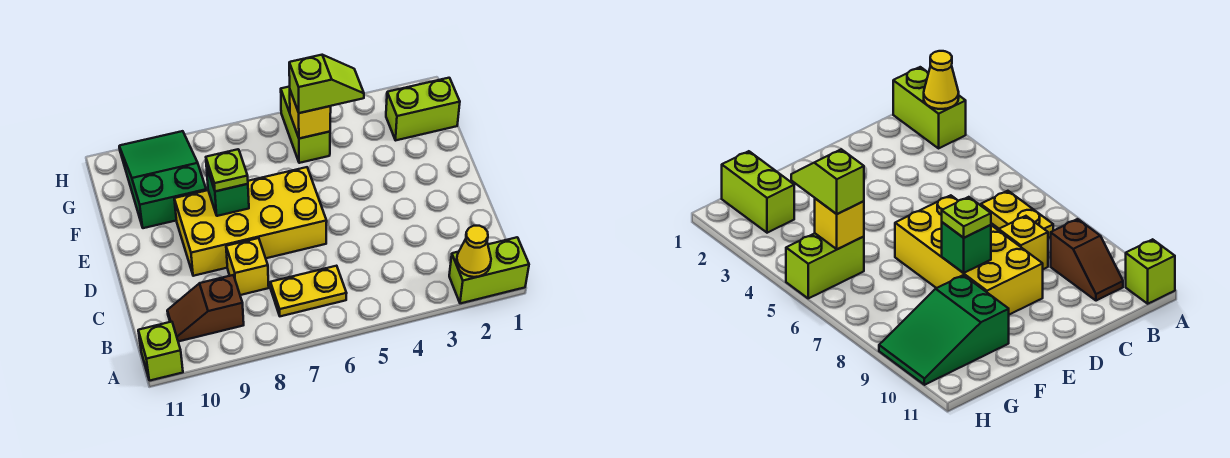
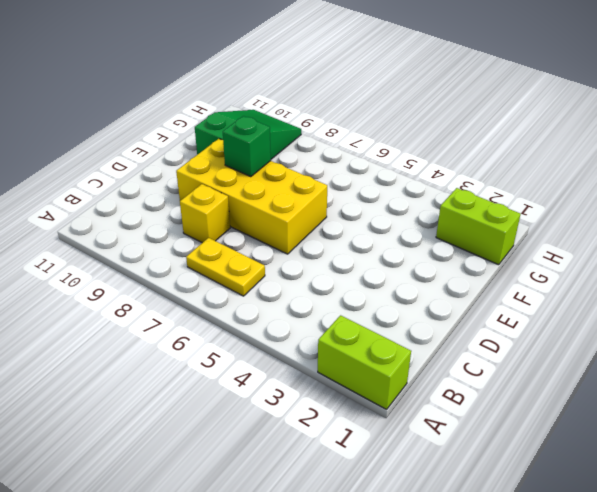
none -> lime 1x1 brick [138,322,183,381]
none -> brown 1x2 slope [167,275,244,342]
none -> lime 1x2 brick [281,87,330,163]

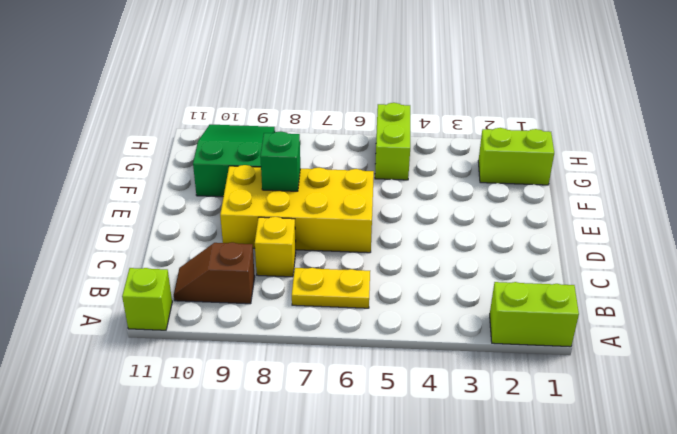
none -> yellow 1x1 cone [456,226,491,277]
none -> yellow 1x1 brick [290,91,331,139]
none -> lime 1x1 plate [206,149,248,191]

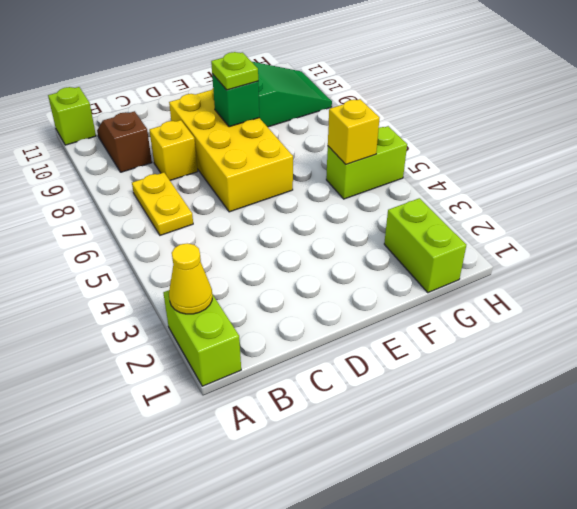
none -> lime 1x2 slope [289,55,364,113]

